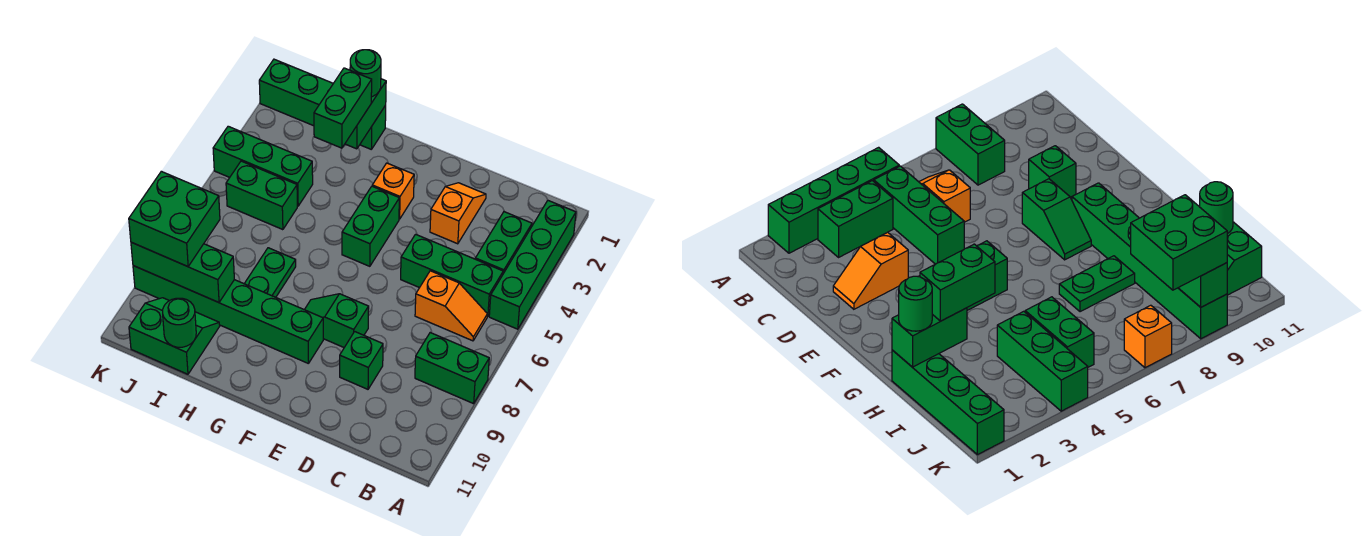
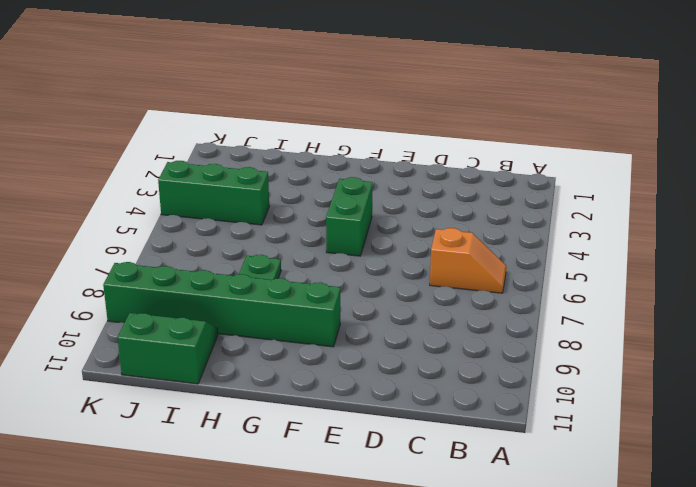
none -> green 1x4 brick [489,201,576,329]
none -> green 1x2 brick [415,333,489,404]
none -> green 1x2 brick [475,212,532,274]

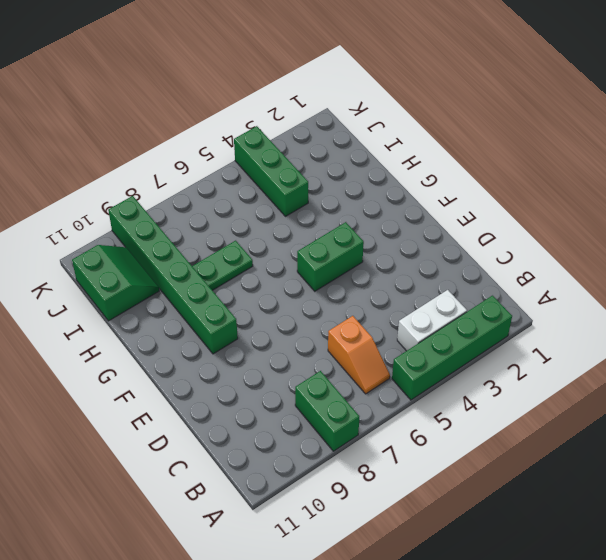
white 1x2 brick [397,290,467,351] -> green 1x2 brick [475,212,532,274]
none -> green 1x3 brick [401,234,503,317]
none -> orange 1x2 slope [430,183,486,244]
none -> green 1x1 brick [340,332,383,389]

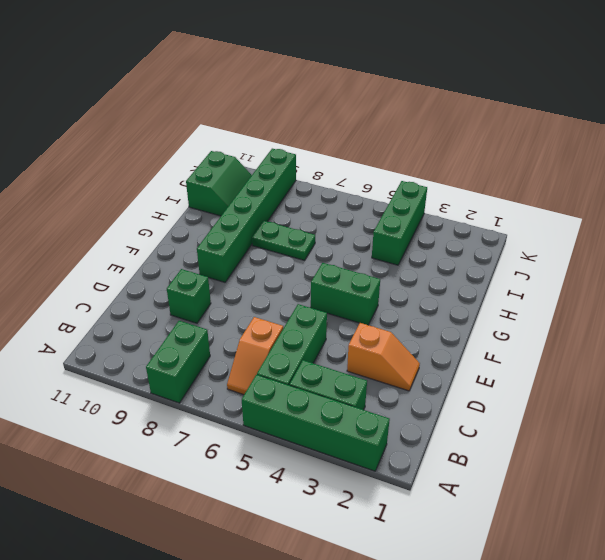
none -> green 1x2 slope [304,294,369,347]
none -> orange 1x1 brick [372,163,414,219]
none -> green 1x4 brick [259,59,386,149]

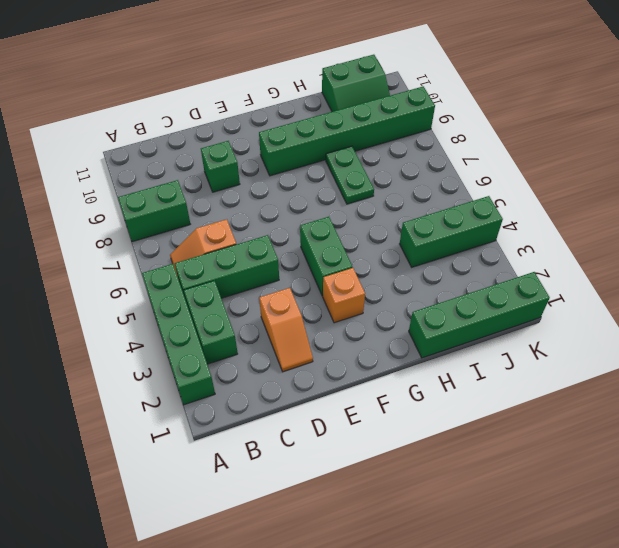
none -> green 1x2 slope [304,294,369,347]
none -> green 1x2 brick [226,161,297,230]
none -> orange 1x1 brick [1124,305,1172,368]

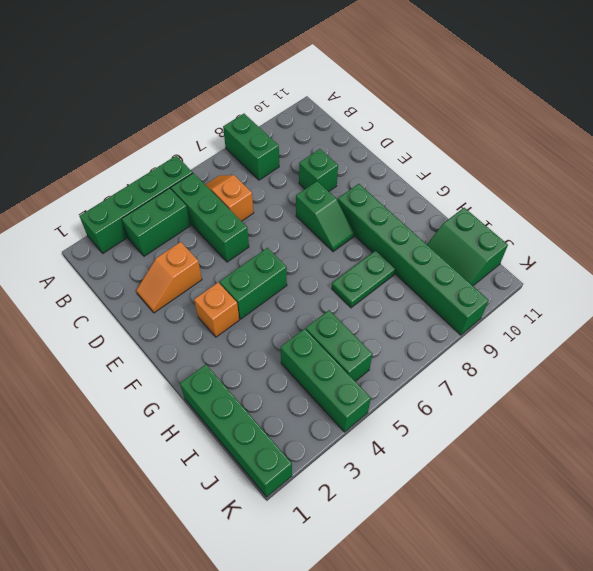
none -> orange 1x1 brick [1124,305,1172,368]
none -> green 1x2 brick [345,79,386,149]
none -> green 1x3 brick [131,242,234,303]

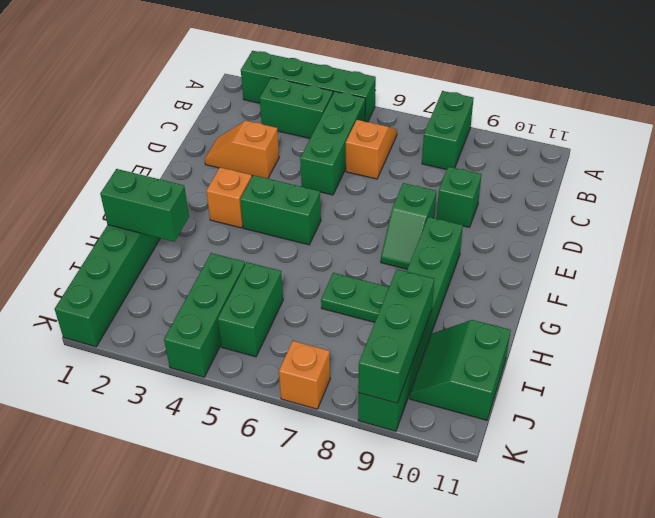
none -> green 1x1 round brick [163,298,196,347]
none -> green 1x1 round brick [350,50,381,97]
none -> green 1x2 brick [314,68,372,148]

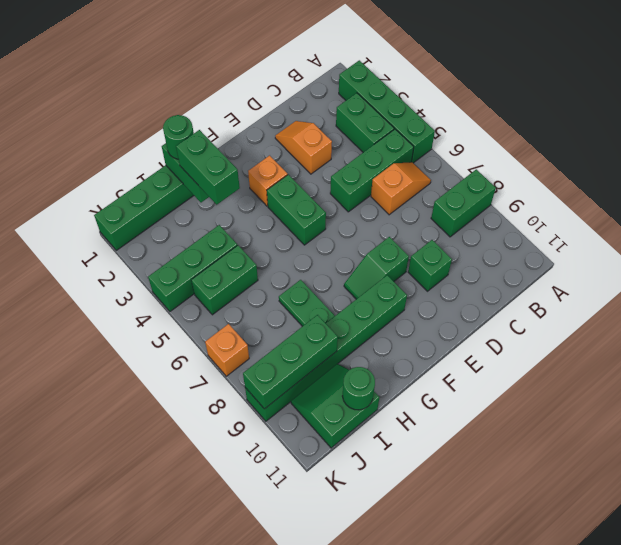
none -> green 2x2 brick [129,171,220,267]

